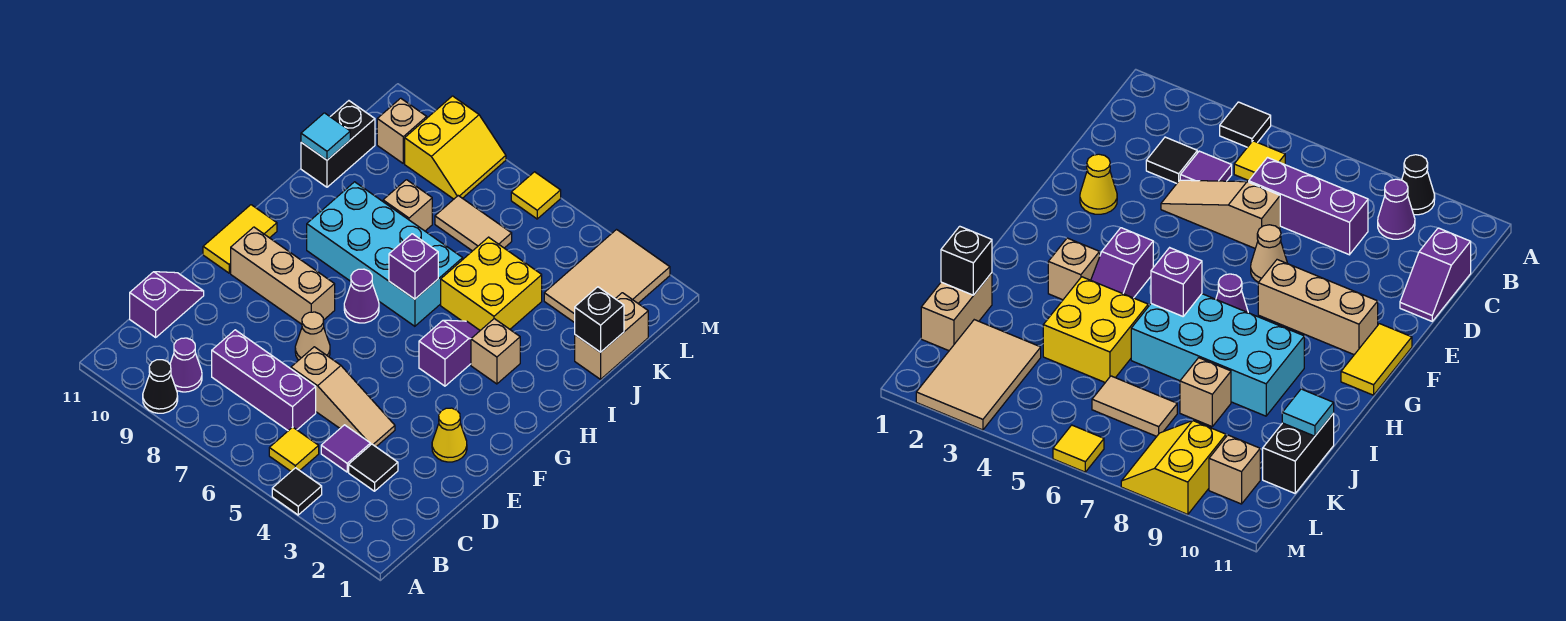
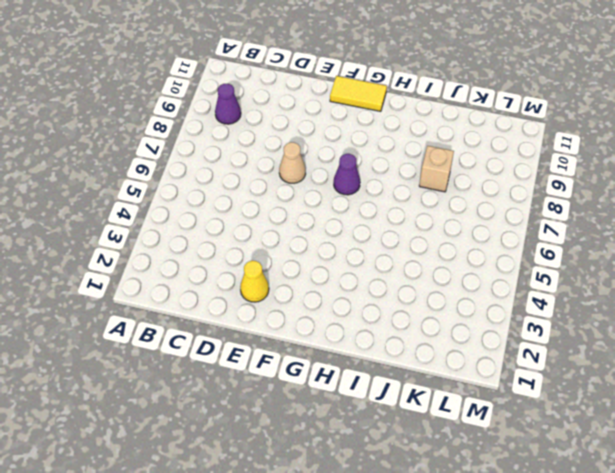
none -> black 1x1 tile [272,468,322,515]
none -> black 1x1 cone [143,360,178,413]
none -> yellow 1x1 tile [269,427,319,471]

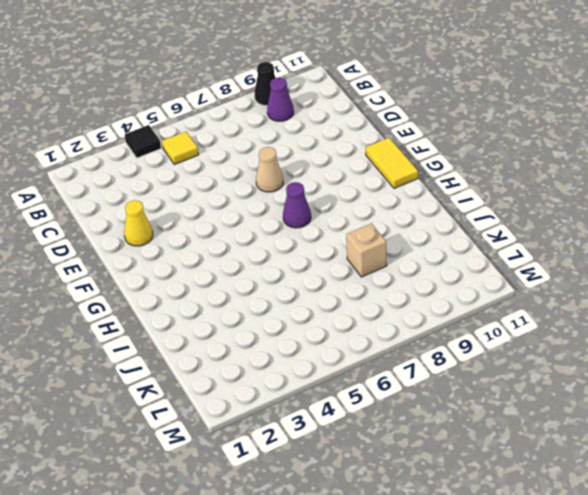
none -> black 1x1 tile [349,444,398,491]
none -> purple 1x1 tile [321,425,371,472]
none -> purple 1x3 brick [212,330,316,431]

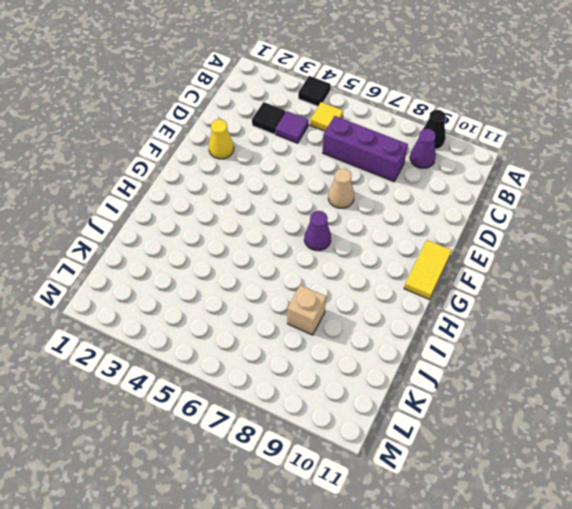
none -> purple 1x2 slope [130,272,204,337]
none -> tan 1x3 slope [291,347,395,447]
none -> tan 1x3 brick [231,227,335,324]

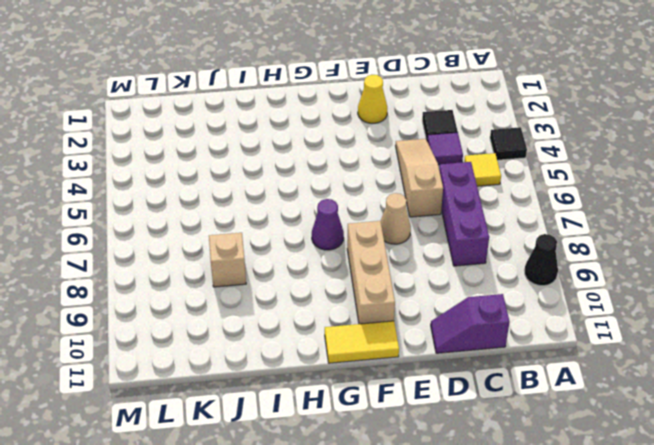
none -> purple 1x1 cone [170,338,202,392]
none -> purple 1x2 slope [419,320,480,386]
none -> tan 1x1 brick [471,319,520,384]

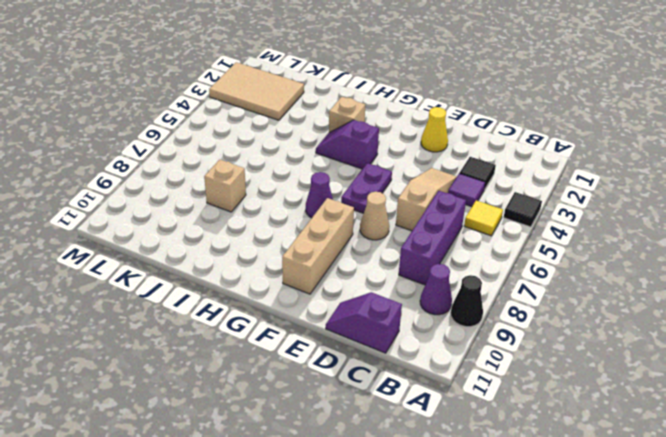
purple 1x2 plate [341,163,392,213] -> none
none -> yellow 1x2 tile [203,205,277,273]
none -> cyan 2x4 brick [307,182,463,326]
none -> yellow 2x2 brick [441,237,542,330]

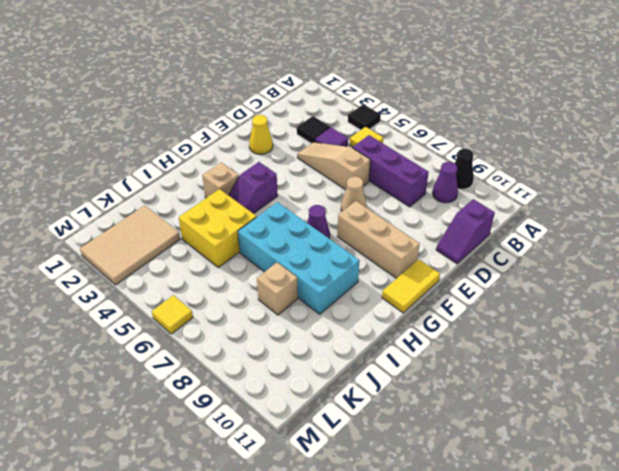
none -> tan 1x2 brick [575,293,648,379]
none -> black 1x2 brick [301,101,375,187]
none -> tan 1x2 tile [435,196,512,251]

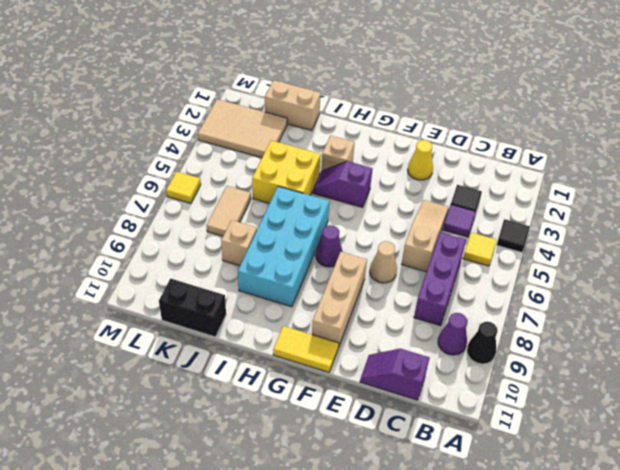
none -> yellow 2x2 slope [405,96,506,199]
none -> tan 1x1 brick [377,98,427,163]
none -> purple 1x1 brick [389,234,438,299]

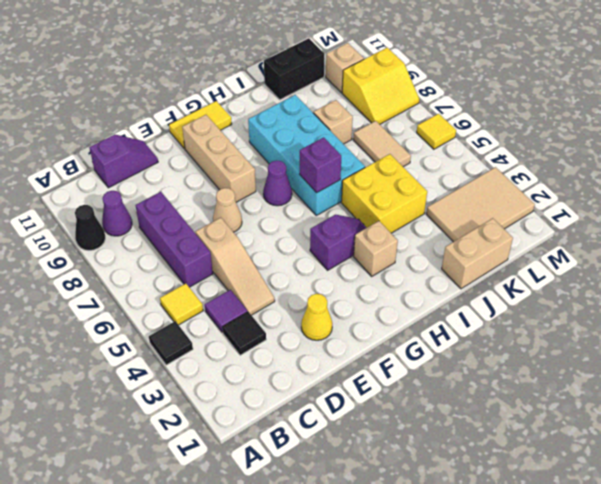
none -> black 1x1 brick [575,287,624,352]
none -> cyan 1x1 tile [301,113,350,160]

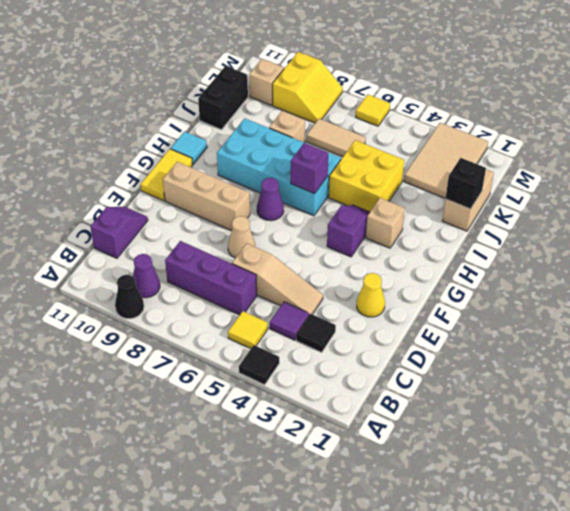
cyan 1x1 tile [171,132,207,164] -> cyan 1x1 tile moved to [301,113,350,160]

